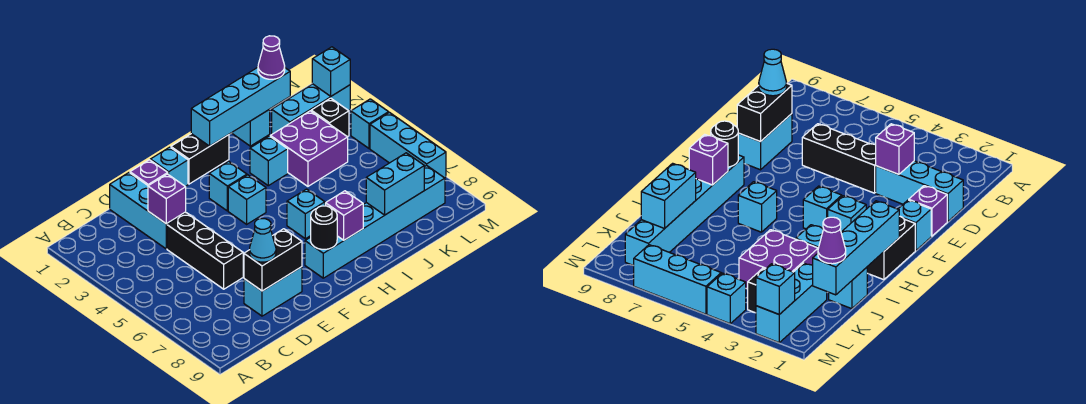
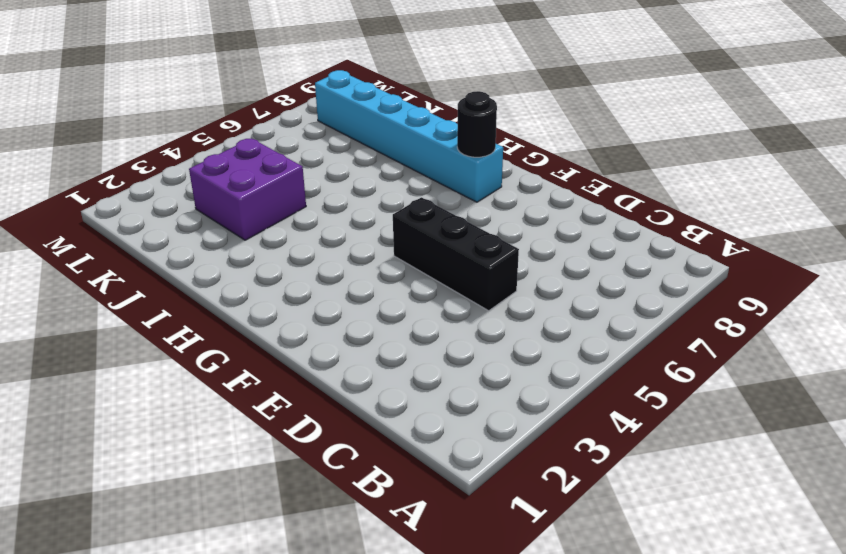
black 1x3 brick [393,197,519,311] -> black 1x3 brick turned to [167,213,243,289]
none -> cyan 1x3 brick [110,173,186,249]
none -> cyan 1x2 brick [244,267,302,316]
none -> purple 1x1 brick [130,160,168,186]

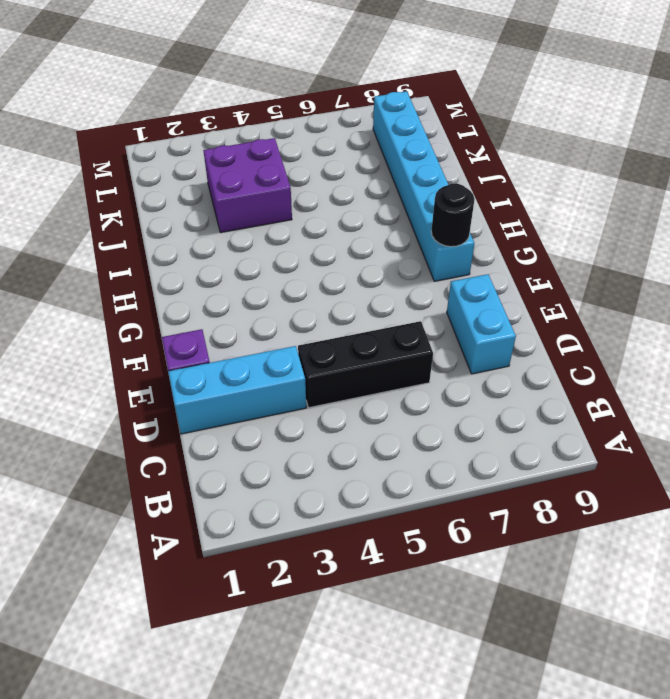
none -> cyan 1x1 brick [150,147,188,186]
none -> black 1x2 brick [171,134,229,184]
none -> cyan 1x1 brick [209,161,247,211]

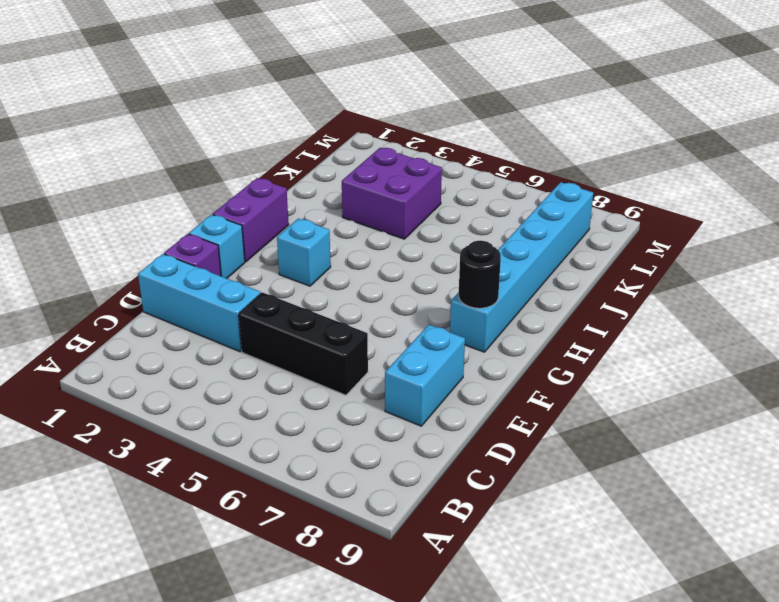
purple 1x2 brick [213,178,289,262] -> black 1x2 brick [171,134,229,184]
none -> cyan 1x1 brick [228,175,266,224]
none -> cyan 1x1 brick [287,189,325,239]
none -> cyan 1x1 brick [250,136,288,186]

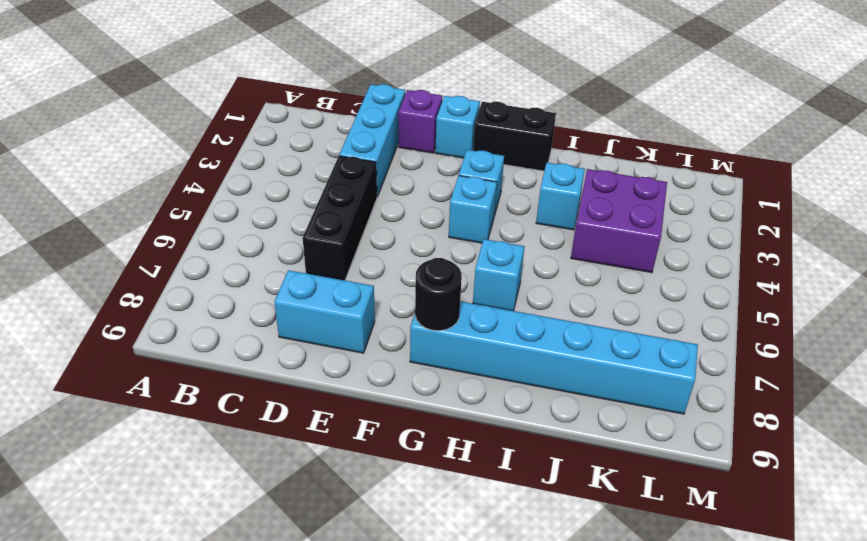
none -> cyan 1x1 brick [232,109,270,146]
none -> cyan 1x3 brick [272,84,350,134]
none -> black 1x1 brick [311,98,349,137]

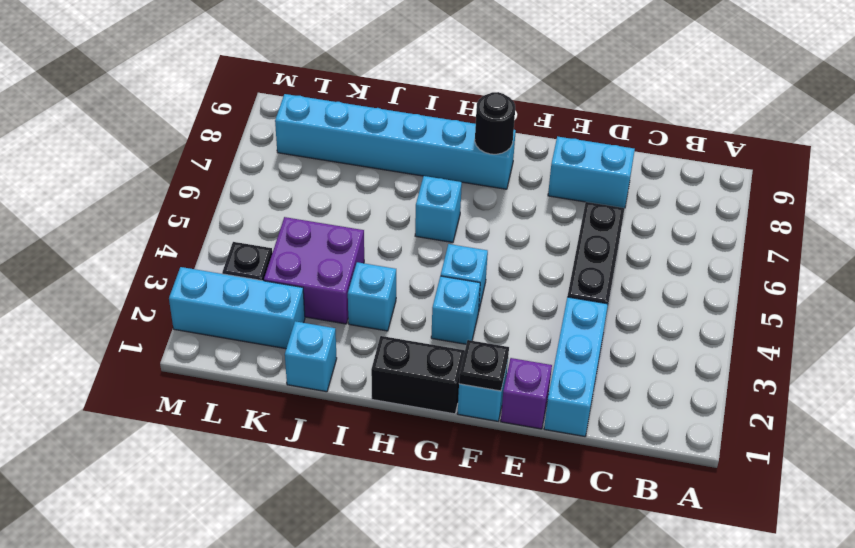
black 1x1 plate [459,340,509,391] -> none
none -> cyan 1x1 brick [351,99,389,149]
none -> cyan 1x3 brick [370,113,446,178]
none -> purple 1x1 brick [148,174,186,224]

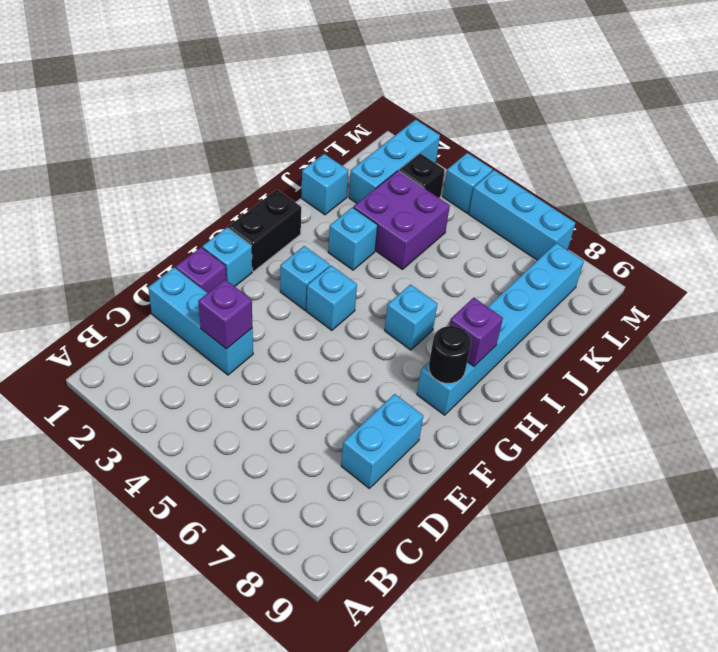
none -> black 1x3 brick [167,213,243,289]
none -> black 1x2 brick [244,229,302,291]
none -> cyan 1x4 brick [191,67,290,146]

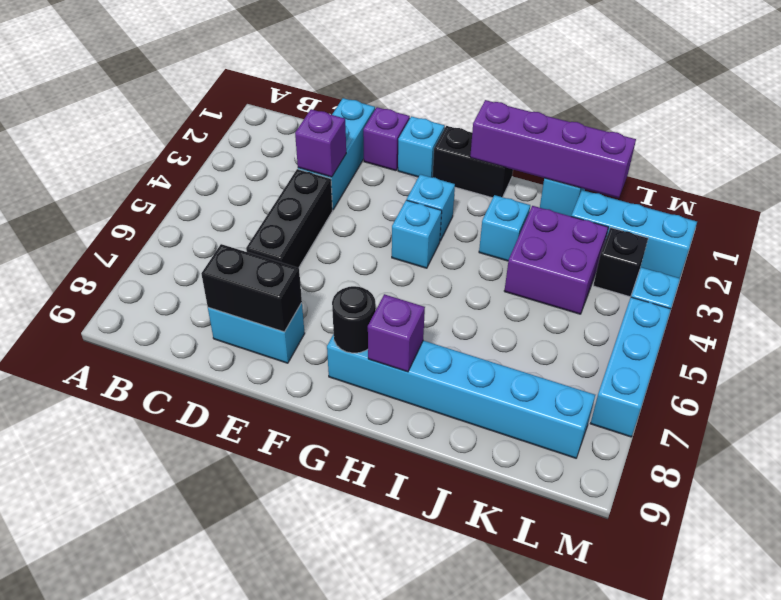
purple 1x4 brick [470,100,636,198] -> cyan 1x4 brick [191,67,290,146]
none -> cyan 1x1 brick [287,189,325,239]
none -> cyan 1x2 brick [366,153,424,215]
none -> cyan 1x1 brick [312,47,350,96]

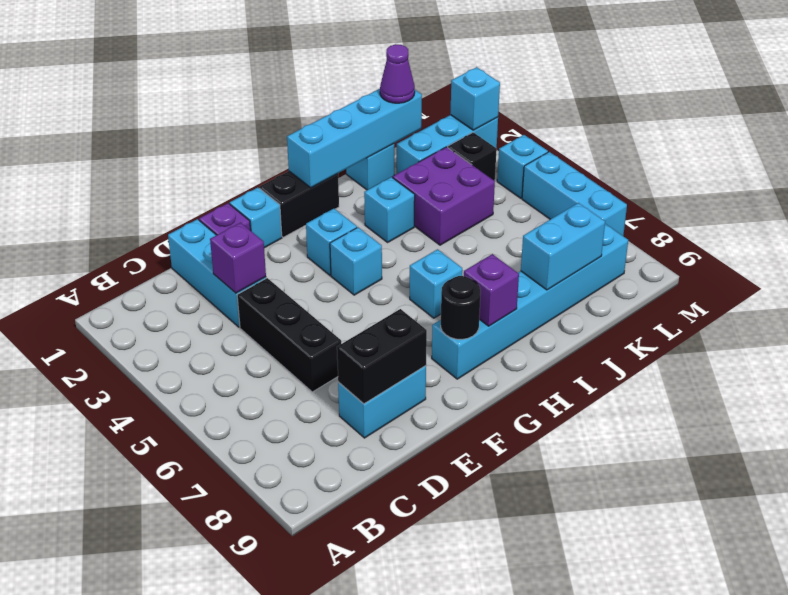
none -> cyan 1x1 cone [250,219,276,262]

